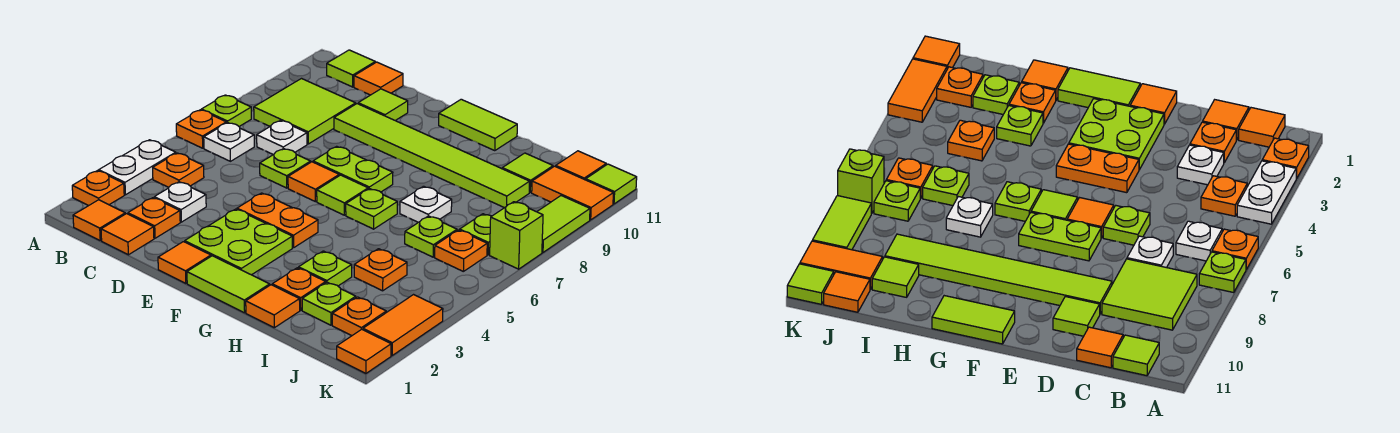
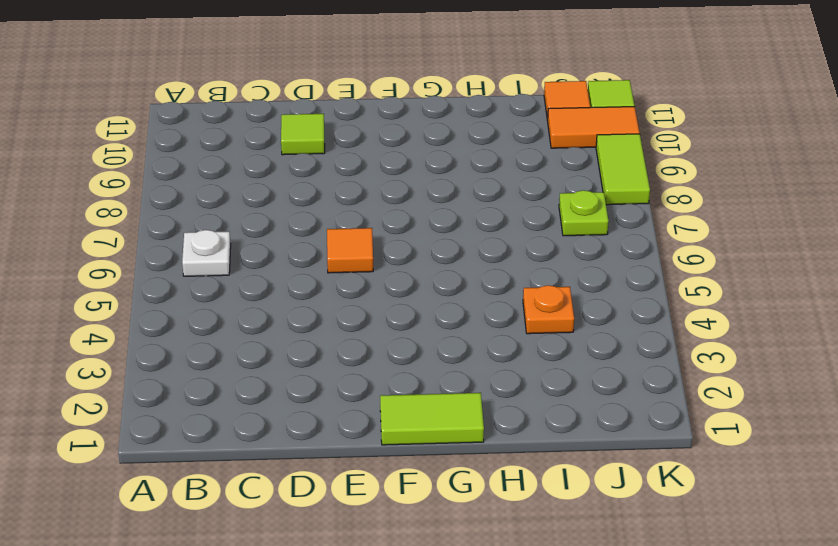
none -> orange 1x1 plate [72,171,124,206]
none -> white 1x2 plate [99,140,176,195]
none -> orange 1x1 plate [176,110,226,148]
none -> lime 1x1 plate [201,95,251,126]

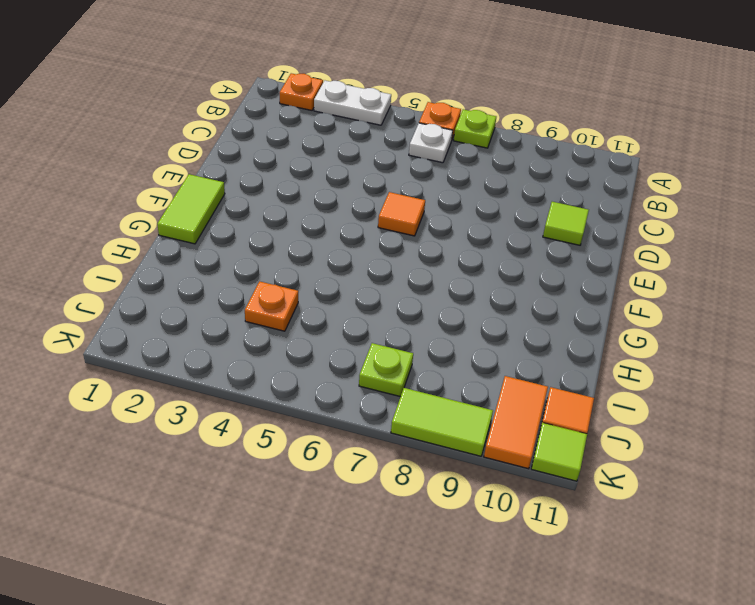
none -> orange 1x1 tile [73,200,125,240]
none -> orange 1x1 plate [153,153,204,187]
none -> lime 2x2 tile [254,79,356,144]
none -> lime 1x1 tile [327,50,375,87]

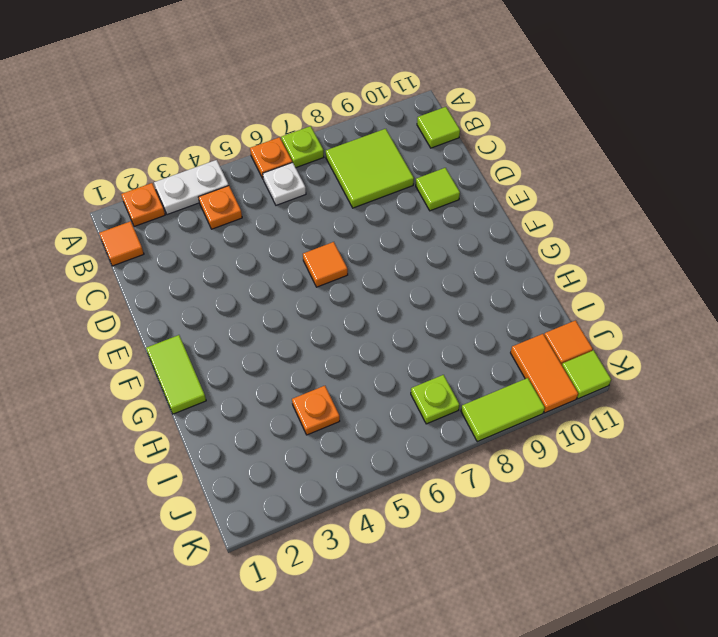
none -> orange 1x1 tile [101,214,154,255]
none -> orange 1x1 plate [128,198,180,238]
none -> white 1x1 plate [154,182,206,222]
none -> white 1x1 plate [257,120,307,155]

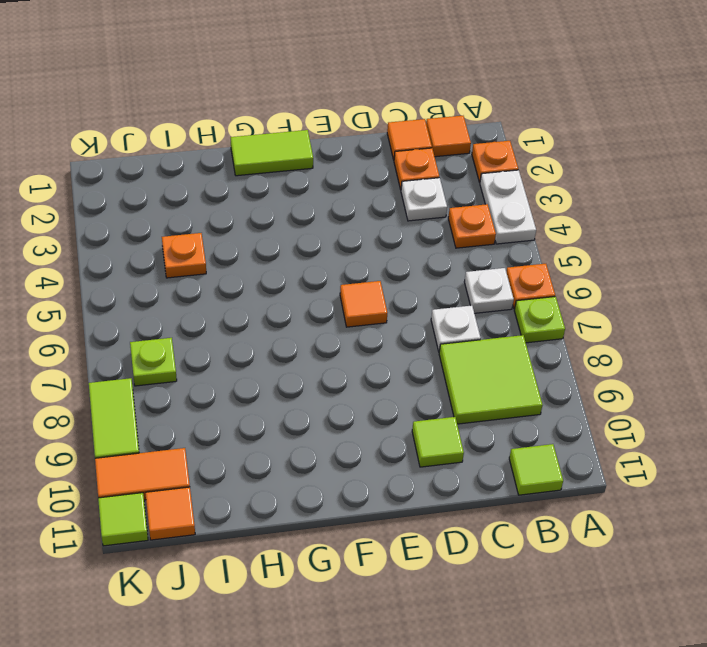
none -> orange 1x1 tile [354,62,403,95]
none -> lime 1x1 plate [260,149,311,188]
none -> lime 1x6 tile [334,104,530,208]
none -> orange 1x1 tile [158,242,211,283]

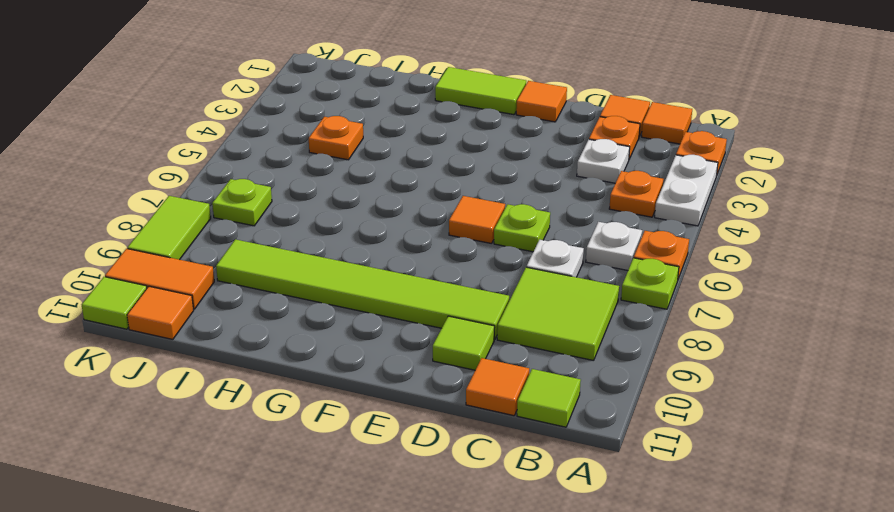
none -> lime 2x2 plate [185,209,292,275]
none -> orange 1x2 plate [237,193,318,248]
none -> lime 1x2 plate [313,146,393,192]
none -> lime 1x1 tile [317,175,368,215]

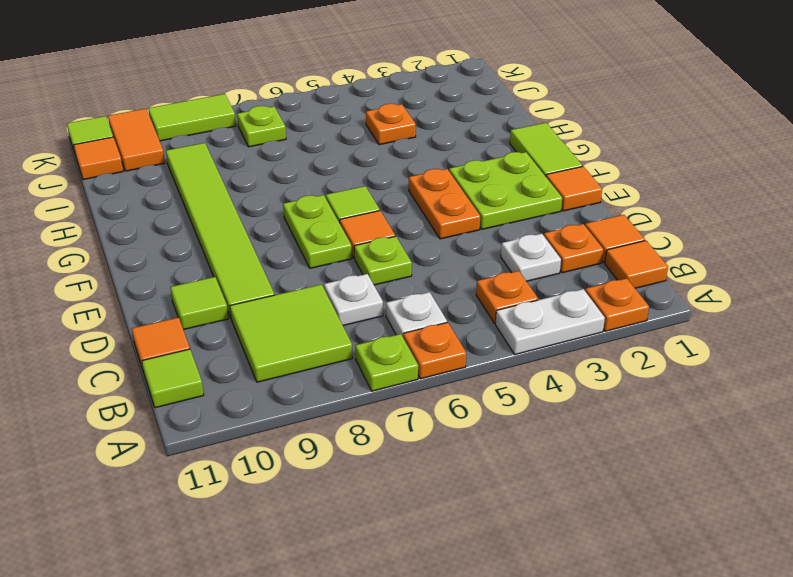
none -> lime 1x2 tile [439,99,517,151]
none -> lime 1x1 plate [346,189,397,229]
none -> orange 1x1 tile [246,285,300,328]
none -> orange 1x1 plate [272,268,326,310]

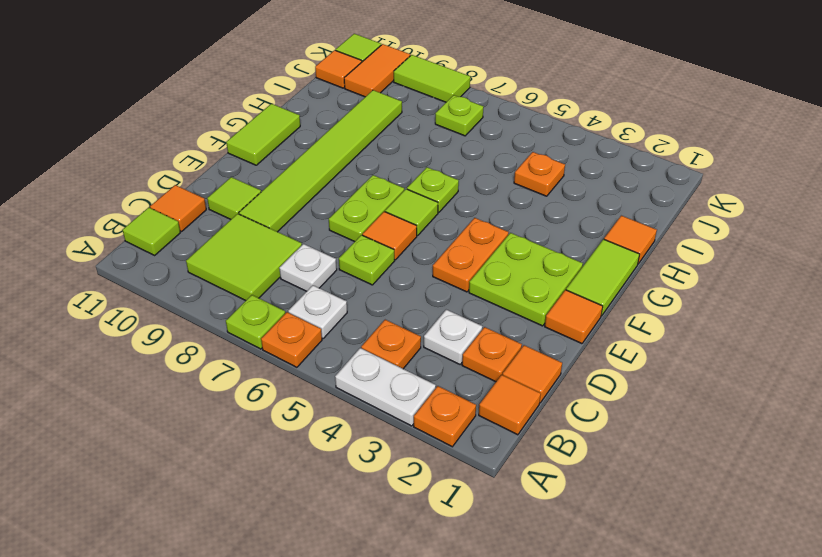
none -> orange 1x1 plate [272,268,326,310]
none -> lime 1x1 plate [299,251,352,286]
none -> white 1x1 plate [400,186,452,222]
none -> lime 1x1 plate [302,282,356,325]

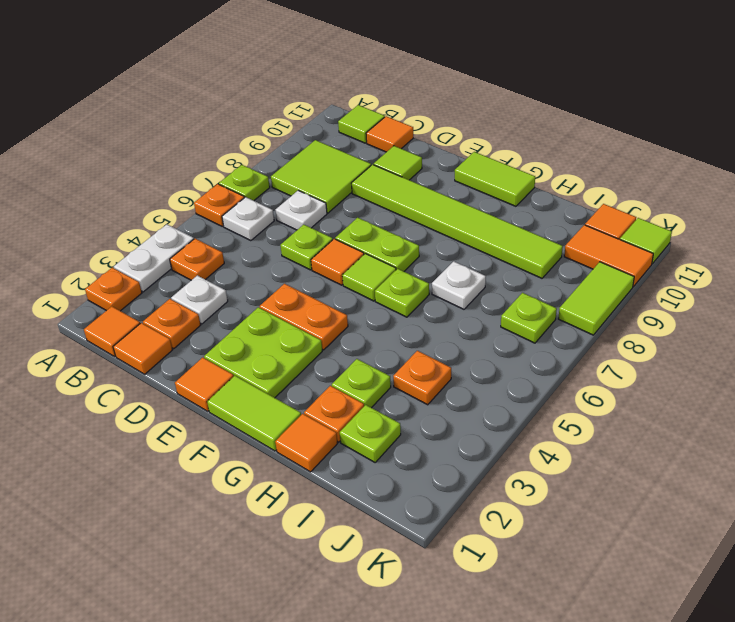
none -> lime 1x1 plate [405,216,457,257]
none -> lime 1x1 tile [502,153,553,192]
none -> orange 1x1 plate [332,297,386,336]
none -> orange 1x1 plate [435,230,487,271]

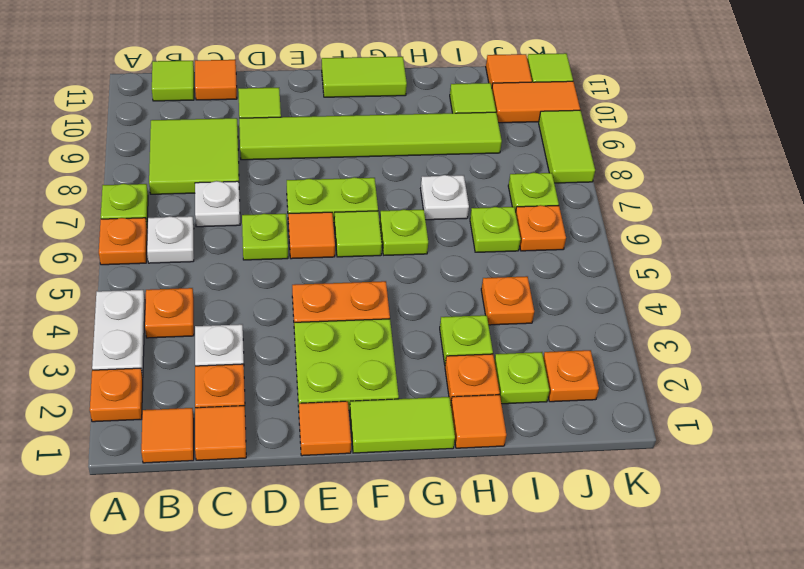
none -> orange 1x1 tile [337,329,391,373]
none -> orange 1x2 tile [363,295,443,355]
none -> lime 1x1 brick [490,202,543,269]

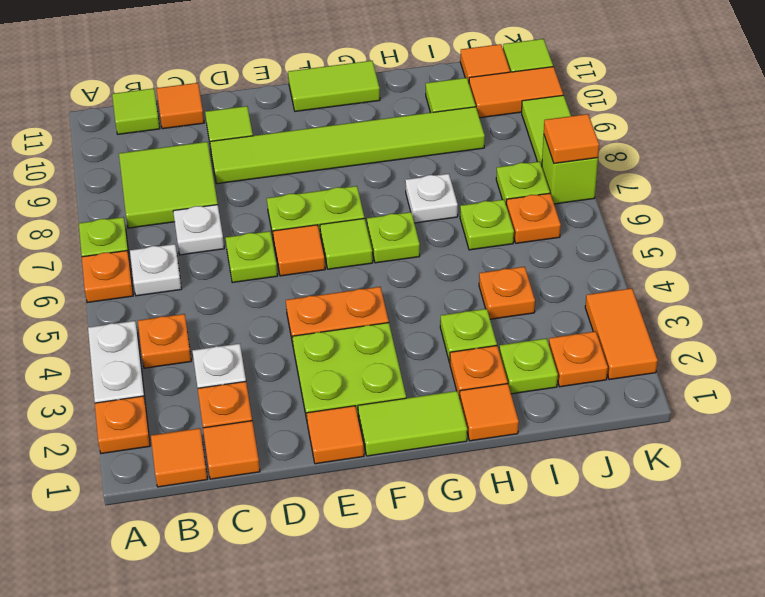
orange 1x1 tile [544,114,599,163] -> orange 1x1 tile moved to [337,329,391,373]

